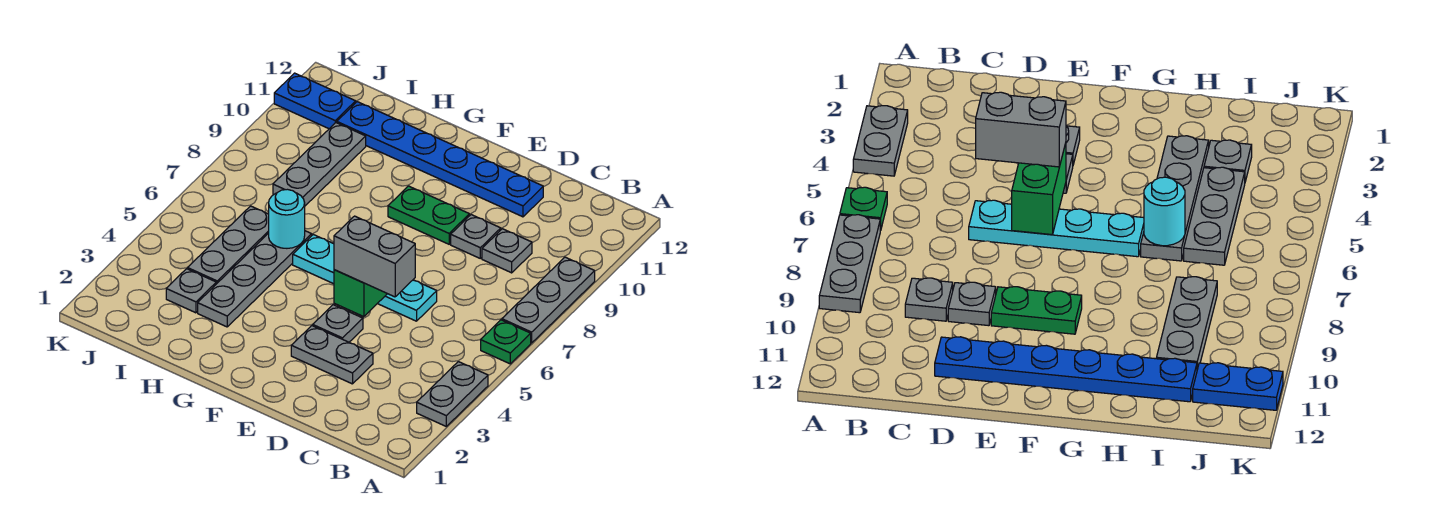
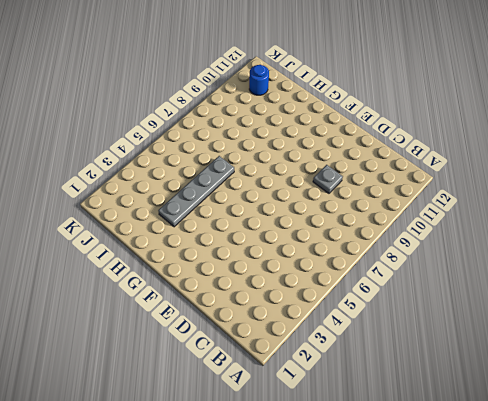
blue 1x1 round brick [249,65,269,95] -> blue 1x2 plate [274,73,356,129]
none -> grey 1x2 plate [417,362,488,426]
none -> green 1x1 plate [481,320,531,364]
none -> grey 1x3 plate [502,257,595,343]

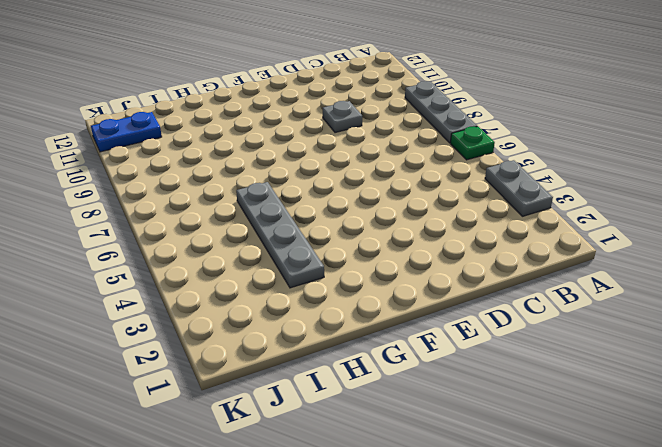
none -> grey 1x1 plate [482,229,532,273]
none -> grey 1x2 plate [291,326,373,384]
none -> cyan 1x4 plate [293,235,437,321]

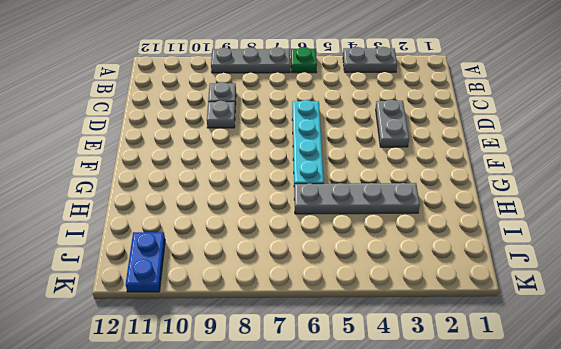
none -> blue 1x6 plate [337,102,543,217]
none -> grey 1x1 plate [313,305,363,342]
none -> green 1x2 plate [388,186,469,244]

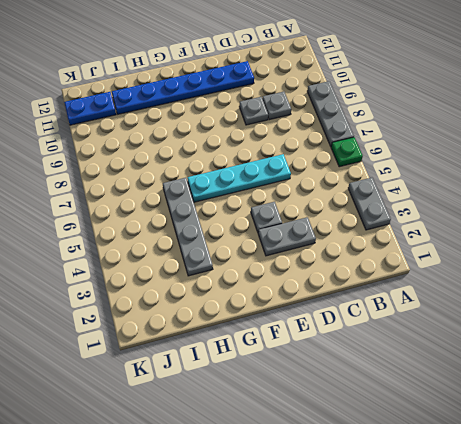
none -> green 1x2 plate [388,186,469,244]
none -> grey 1x1 plate [166,269,216,313]
none -> grey 1x3 plate [188,206,269,284]

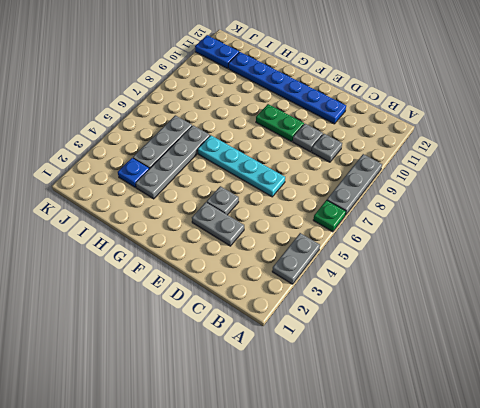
blue 1x1 plate [118,158,149,188] -> grey 1x1 plate [166,269,216,313]
none -> grey 1x3 plate [273,123,366,206]
none -> green 1x2 brick [334,270,387,317]
none -> cyan 1x1 round brick [269,189,305,248]

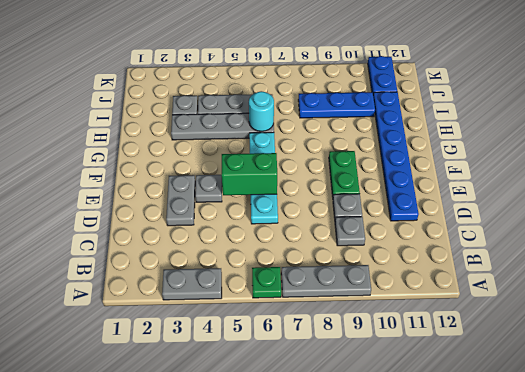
blue 1x3 plate [298,92,375,118] -> grey 1x3 plate [273,123,366,206]
none -> grey 1x2 brick [334,216,415,297]

